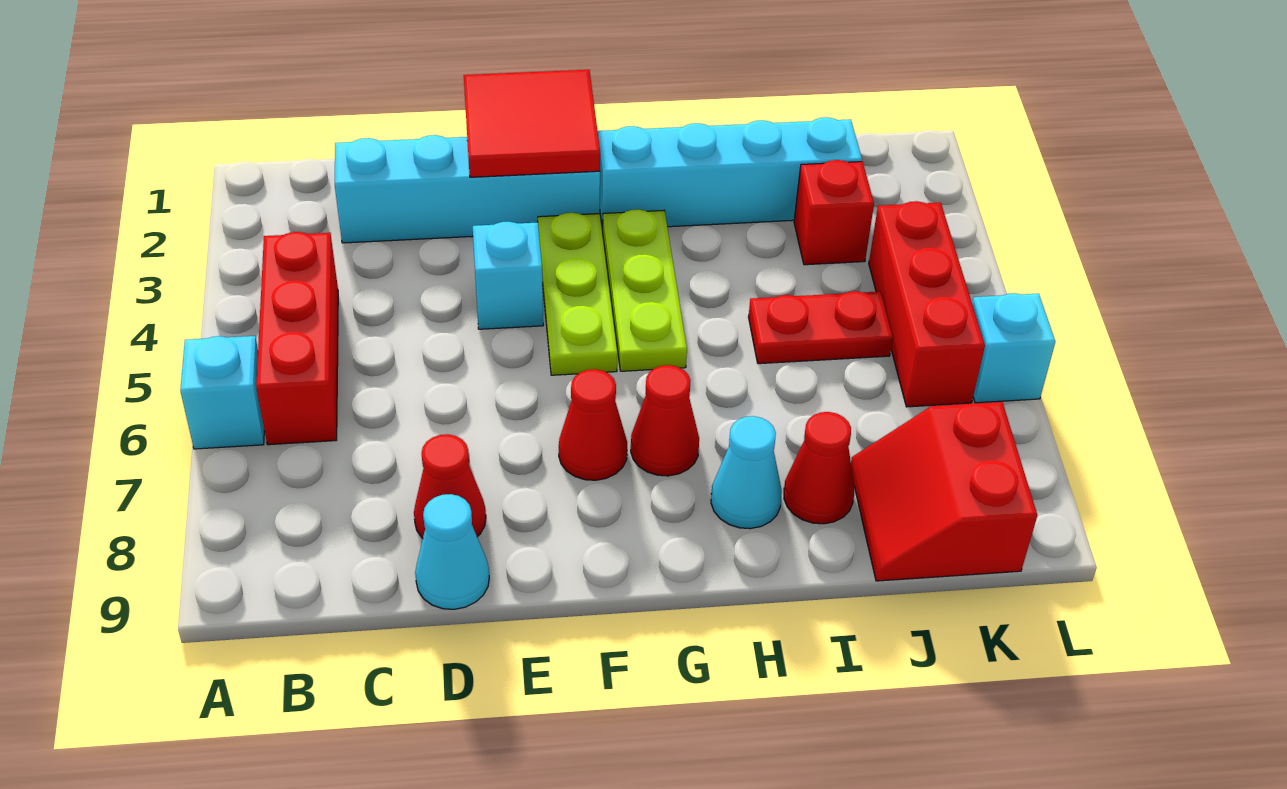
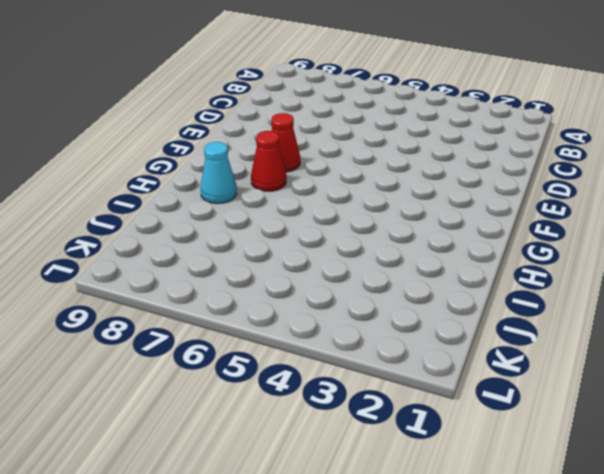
none -> cyan 1x1 brick [180,336,264,449]
none -> red 1x3 brick [256,232,338,445]
none -> cyan 1x4 brick [335,135,600,243]

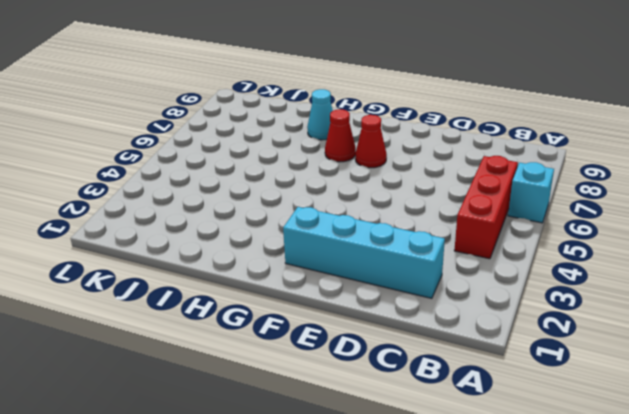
none -> red 1x1 cone [414,434,486,538]
none -> cyan 1x1 cone [415,494,489,609]
none -> cyan 1x1 brick [473,222,543,329]

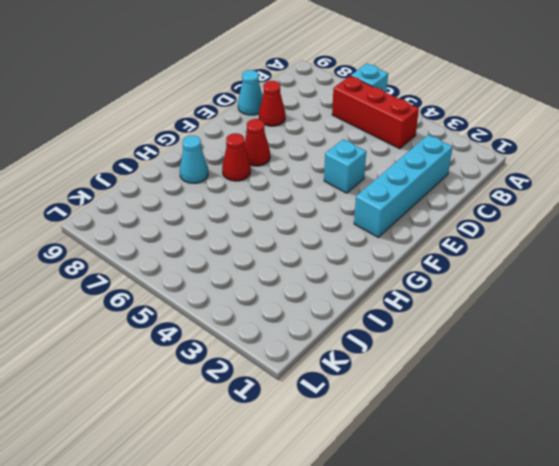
none -> lime 1x3 plate [538,213,617,375]
none -> cyan 1x4 brick [598,117,862,230]
none -> lime 1x3 plate [603,209,687,371]

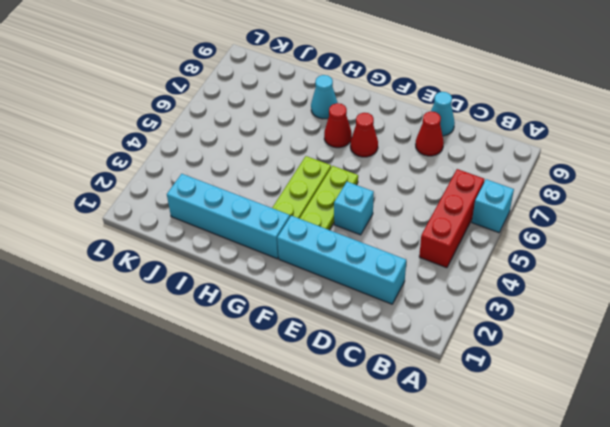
none -> red 1x2 plate [749,291,893,364]
none -> red 1x1 cone [784,412,854,524]
none -> red 1x1 brick [794,160,874,265]

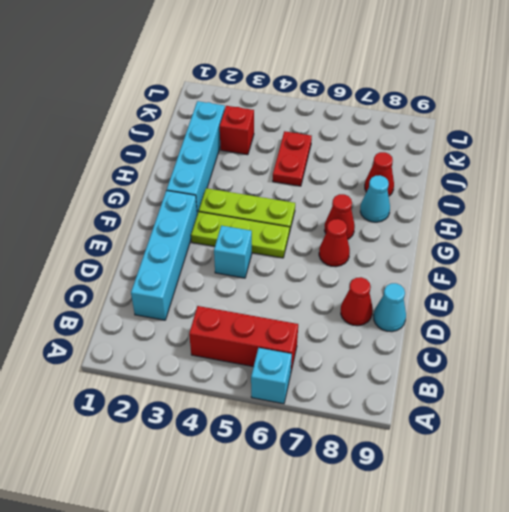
none -> red 2x2 slope [851,402,1037,581]
none -> red 1x3 brick [869,201,985,407]
none -> cyan 1x1 brick [972,293,1055,403]

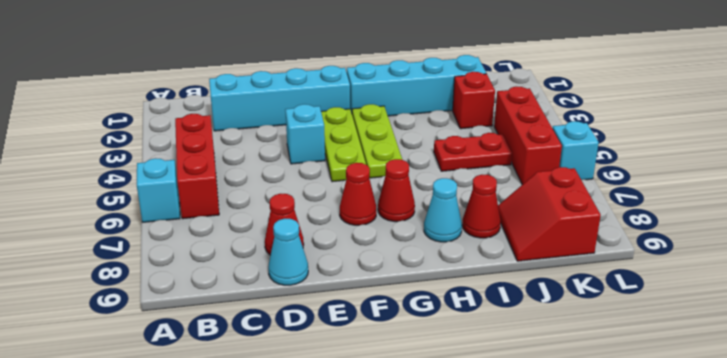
none -> red 2x2 tile [464,70,600,177]

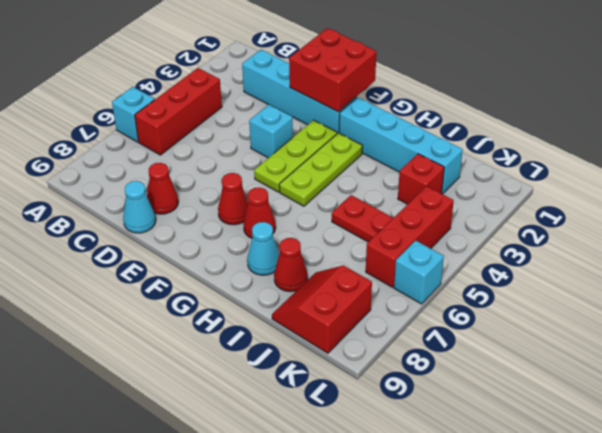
red 2x2 brick [289,28,376,112] -> red 2x2 tile [464,70,600,177]

